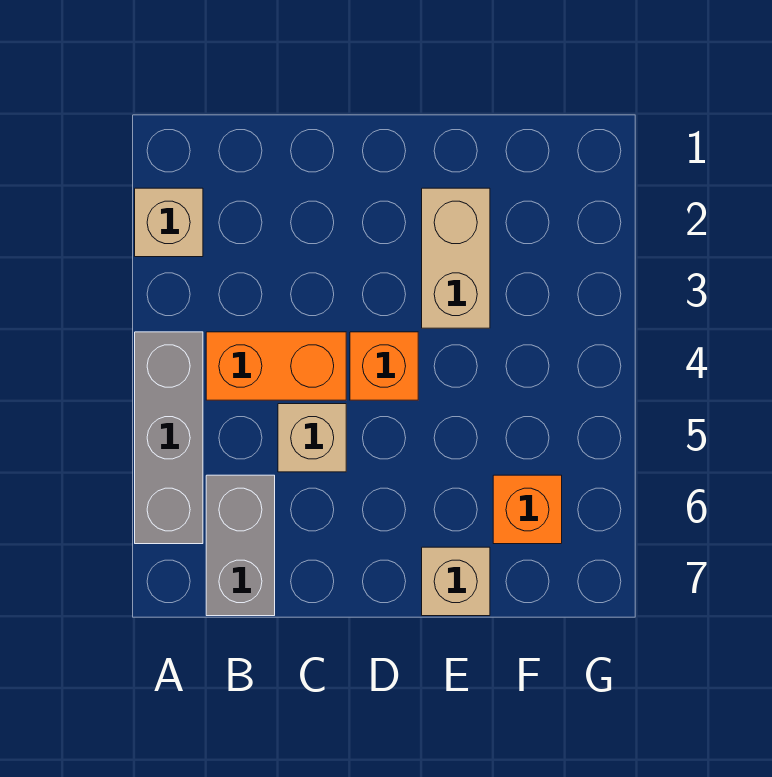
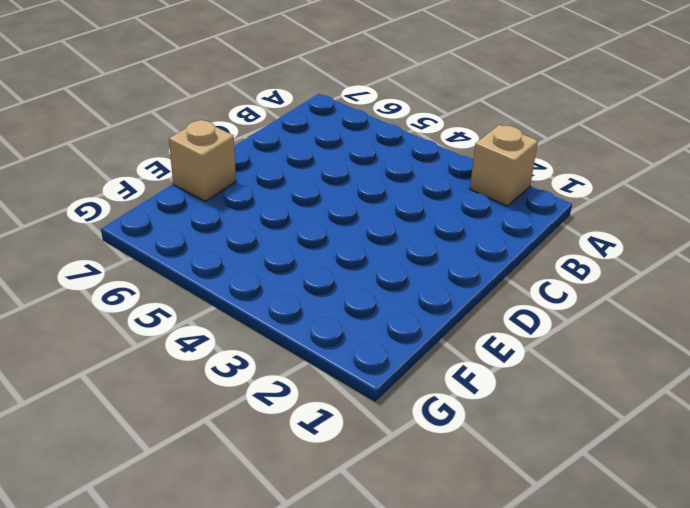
none -> grey 1x3 brick [135,332,203,544]
none -> orange 1x2 brick [206,332,346,400]

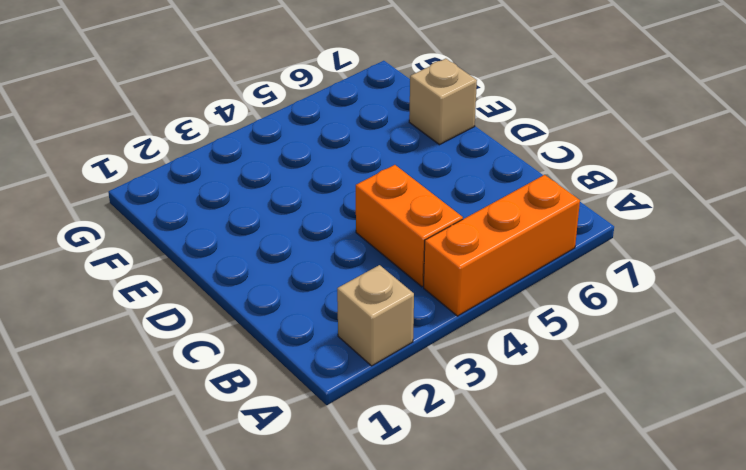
orange 1x3 brick [424,175,580,316] -> grey 1x3 brick [135,332,203,544]
none -> grey 1x2 brick [206,475,275,616]
none -> tan 1x1 brick [278,404,346,472]

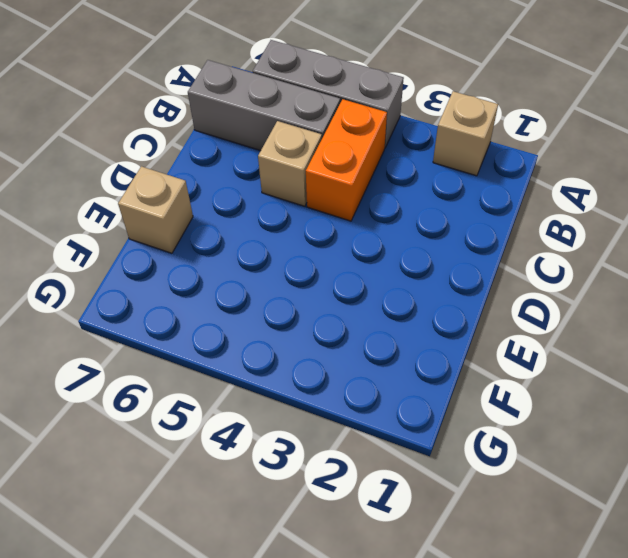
grey 1x3 brick [188,60,340,151] -> grey 1x2 brick [206,475,275,616]
none -> orange 1x1 brick [350,332,418,400]
none -> tan 1x2 brick [422,188,490,328]

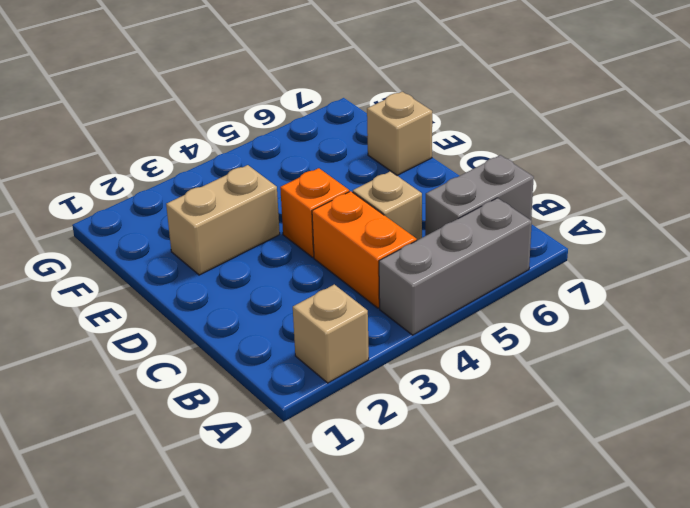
none -> orange 1x1 brick [493,475,562,544]

